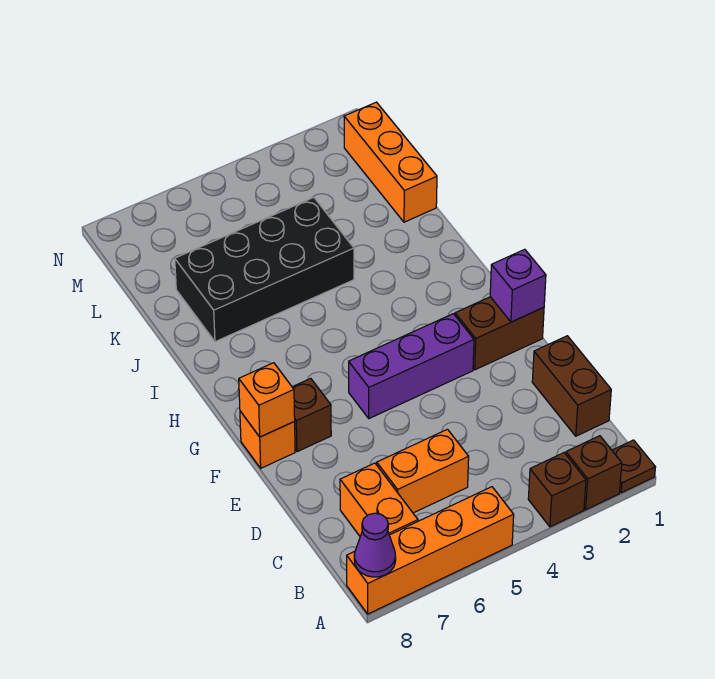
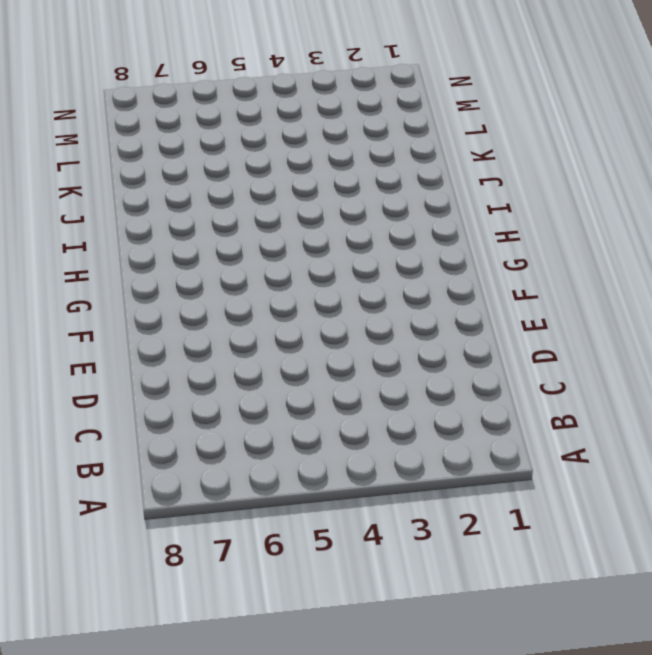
none -> brown 1x1 plate [612,440,655,493]
none -> brown 1x1 brick [566,436,622,510]
none -> brown 1x1 brick [528,453,586,527]

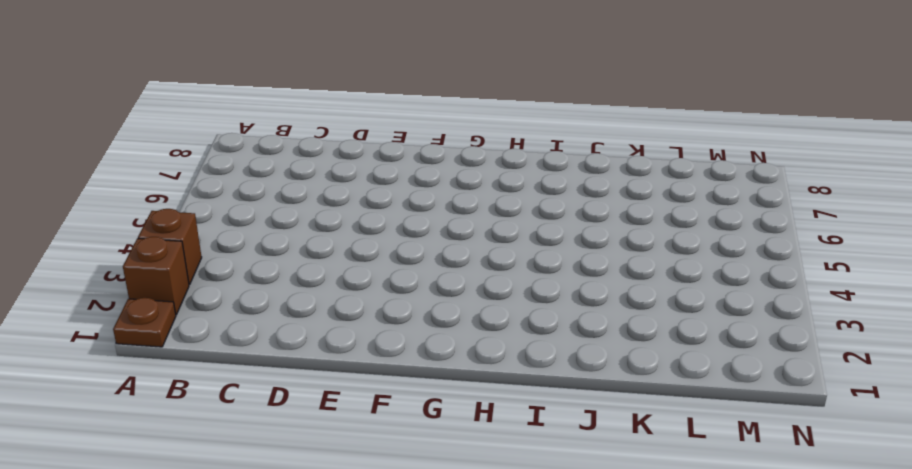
none -> orange 1x4 brick [347,487,514,614]
none -> orange 1x2 brick [340,463,418,536]
none -> brown 1x2 brick [532,336,611,436]

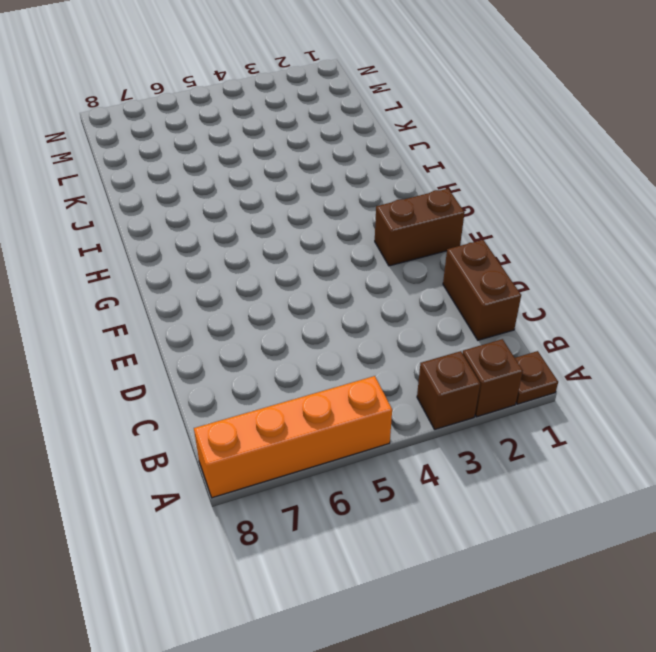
none -> orange 1x2 brick [340,463,418,536]
none -> orange 1x2 brick [377,429,469,513]
none -> purple 1x3 brick [349,314,474,418]

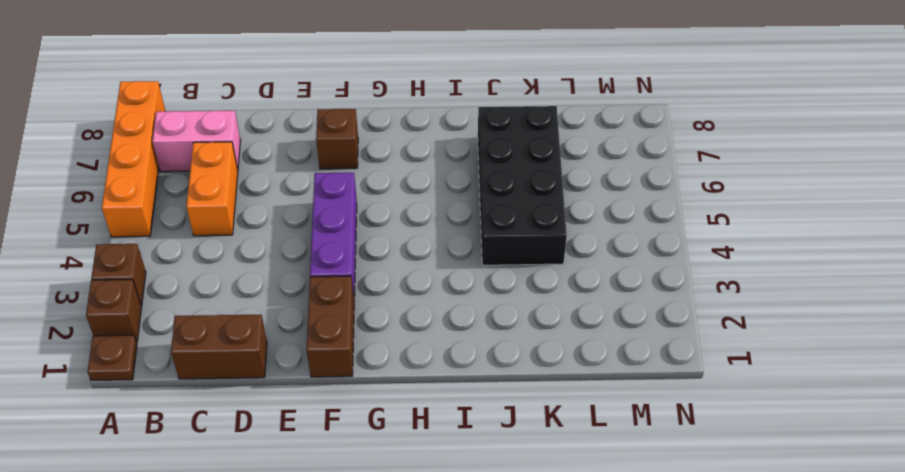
pink 1x2 brick [152,111,240,171] -> orange 1x2 brick [340,463,418,536]
none -> orange 1x1 brick [240,411,295,468]
none -> orange 1x3 brick [344,102,437,222]
none -> purple 1x1 cone [354,513,396,577]

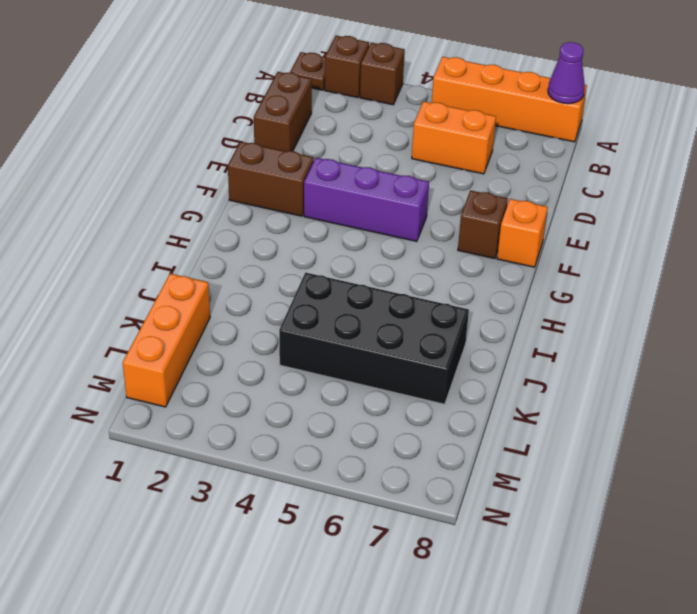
none -> orange 1x2 brick [340,463,418,536]
none -> purple 1x1 brick [490,249,546,322]
none -> orange 1x1 brick [239,363,295,437]

